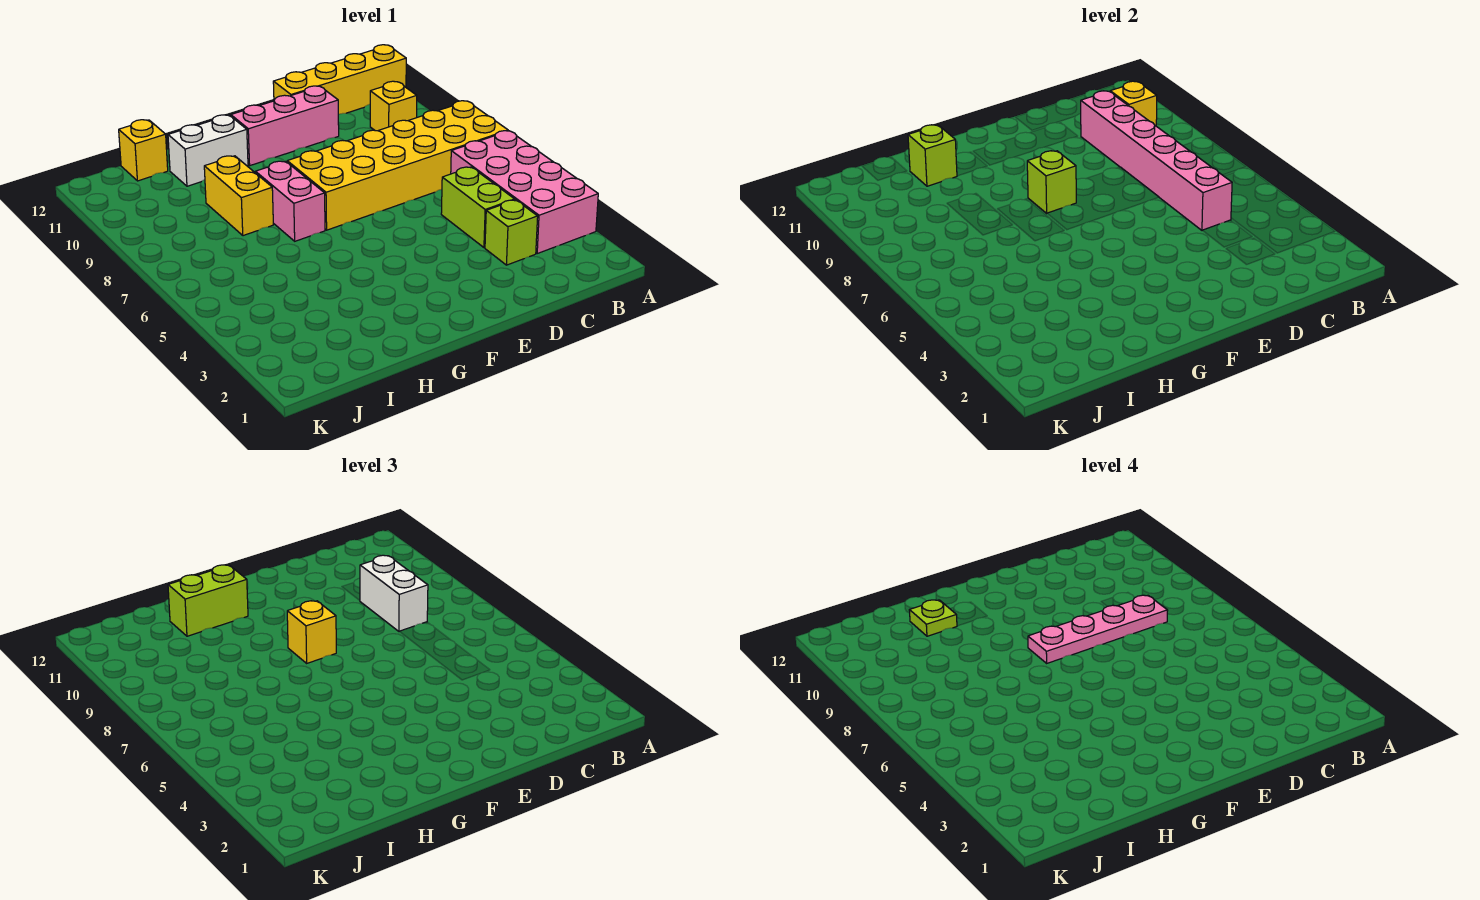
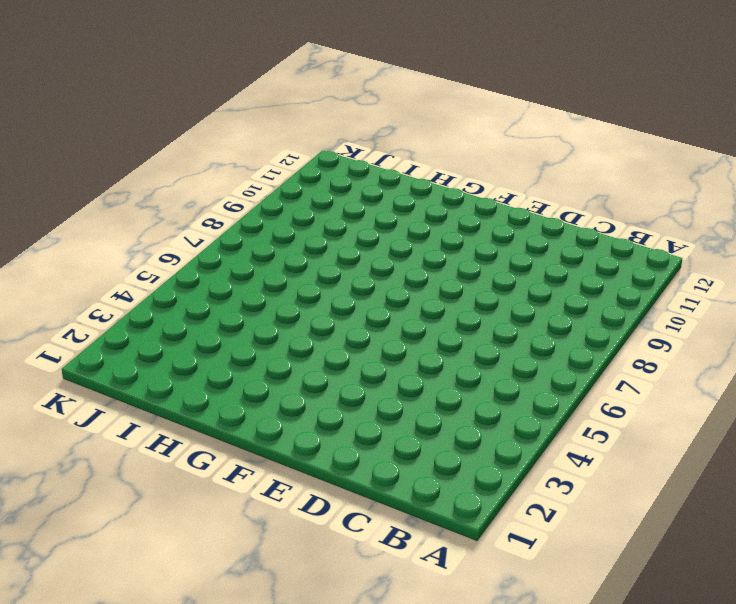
none -> pink 2x4 brick [451,131,598,253]
none -> yellow 2x6 brick [287,101,508,230]
none -> yellow 1x4 brick [273,45,406,114]

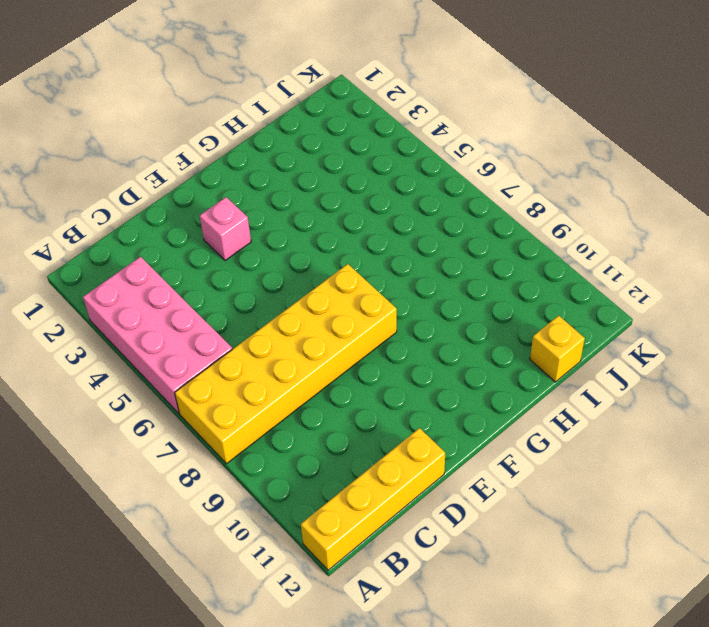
pink 1x1 brick [200,197,251,261] -> none
none -> yellow 1x1 brick [370,81,417,131]
none -> lime 1x1 brick [485,200,538,265]
none -> lime 1x2 brick [441,167,515,248]

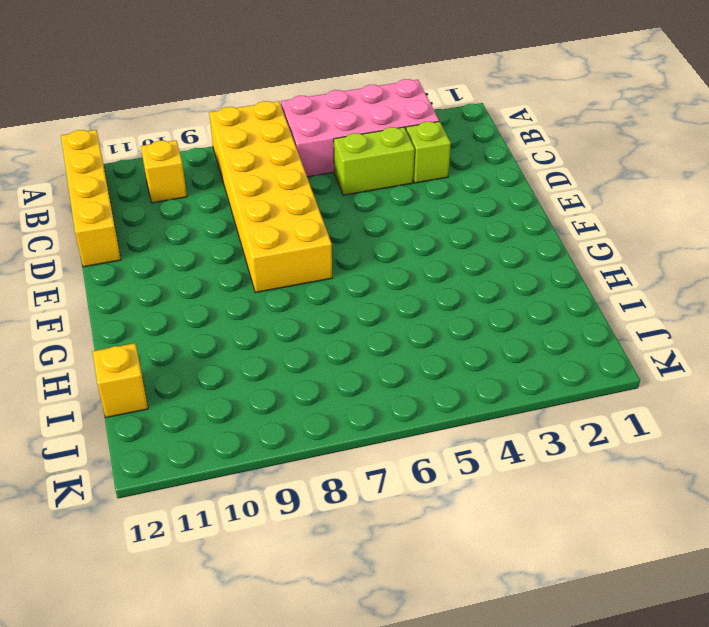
none -> pink 1x3 brick [231,86,339,165]
none -> pink 1x2 brick [255,161,325,241]
none -> white 1x2 brick [168,115,248,186]

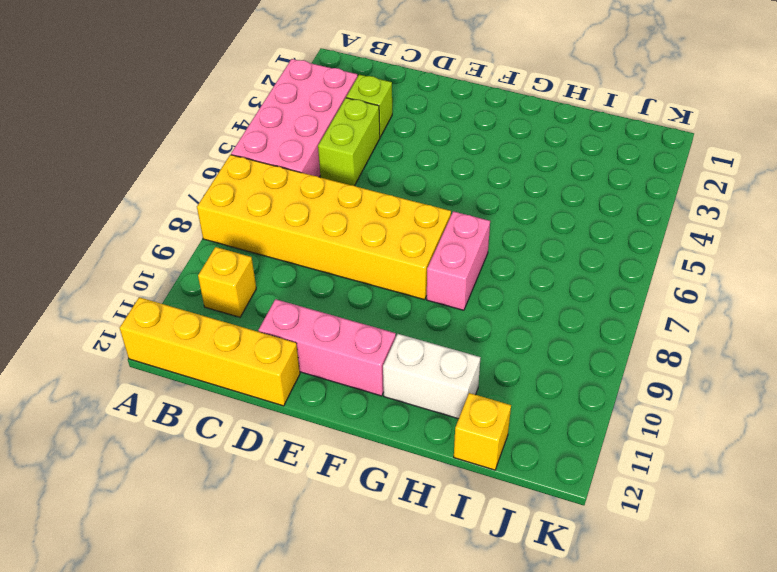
none -> yellow 1x2 brick [204,156,273,236]
none -> yellow 1x1 brick [1110,81,1157,126]
none -> pink 1x6 brick [1081,91,1232,231]

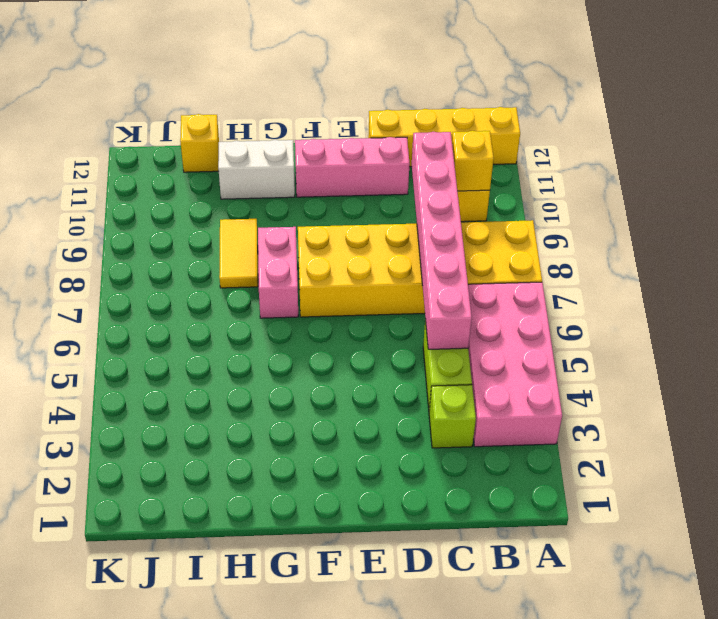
yellow 1x2 tile [219,219,258,288] -> yellow 1x2 brick [204,156,273,236]
none -> lime 1x1 brick [1027,151,1076,213]
none -> lime 1x1 brick [908,125,957,186]
none -> white 1x2 brick [360,555,428,632]

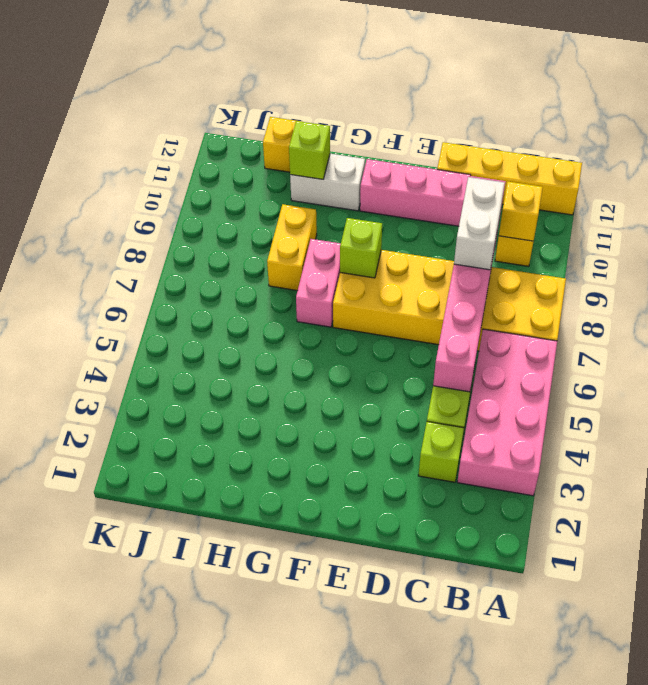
none -> yellow 1x1 brick [287,601,336,663]
none -> lime 1x2 brick [168,565,248,636]
none -> pink 1x4 plate [1028,595,1168,663]

